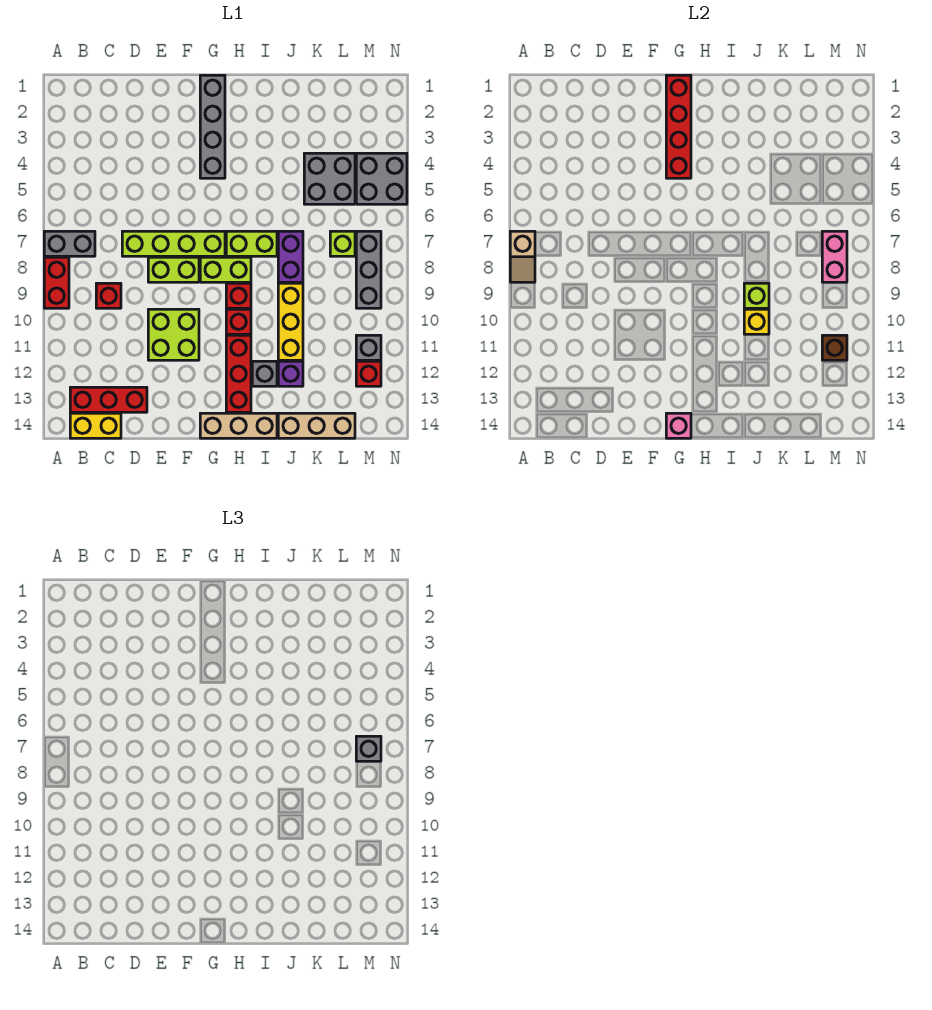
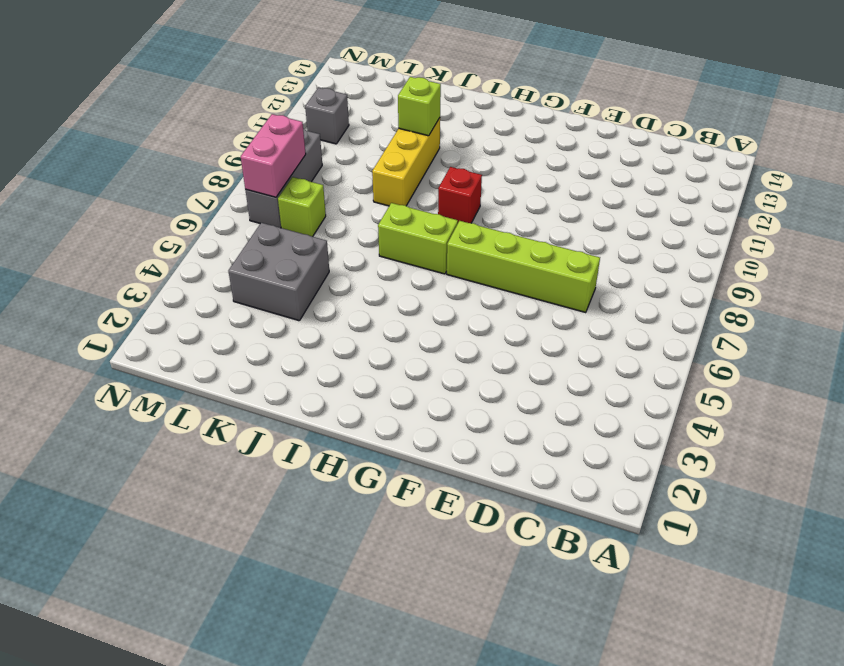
lime 1x1 brick [398,77,441,136] -> lime 1x1 brick moved to [744,283,769,308]
none -> grey 1x2 brick [44,231,95,256]
none -> red 1x2 brick [44,257,69,308]
none -> red 1x3 brick [70,387,147,412]
none -> yellow 1x2 brick [70,413,121,438]

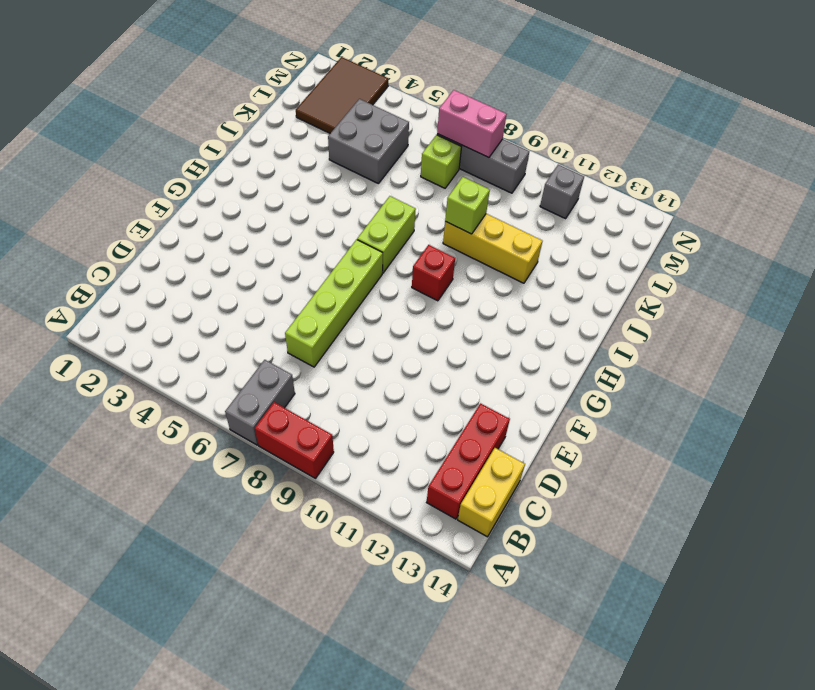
brown 2x3 tile [296,57,388,133] -> none
none -> red 1x1 brick [96,283,121,308]
none -> lime 1x2 brick [148,257,199,282]
none -> lime 2x2 brick [148,309,199,360]
none -> grey 1x4 brick [200,75,225,178]

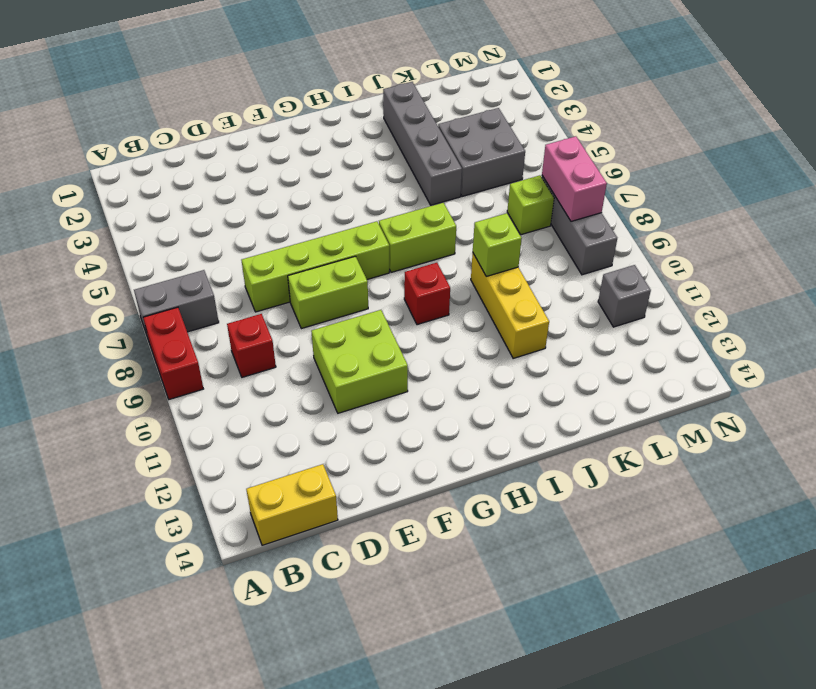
grey 1x4 brick [383,82,462,205] -> grey 1x4 brick moved to [200,75,225,178]
none -> red 1x3 brick [70,387,147,412]
none -> lime 1x2 brick [200,257,251,282]
none -> tan 1x3 brick [200,413,277,438]
none -> red 1x1 brick [226,309,251,334]

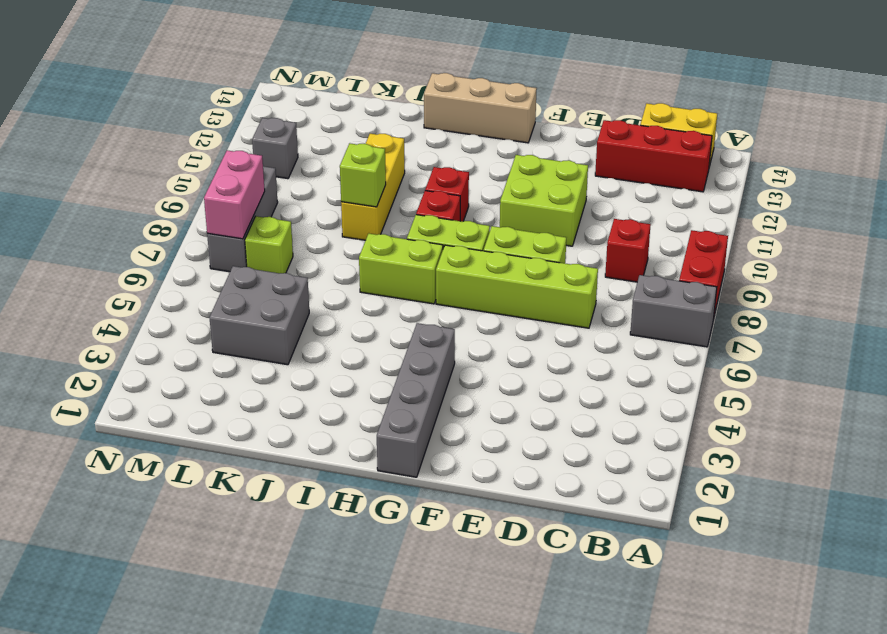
none -> red 1x3 brick [226,335,251,412]
none -> grey 1x1 brick [252,361,277,386]
none -> purple 1x2 brick [278,231,303,282]
none -> purple 1x1 brick [278,361,303,386]

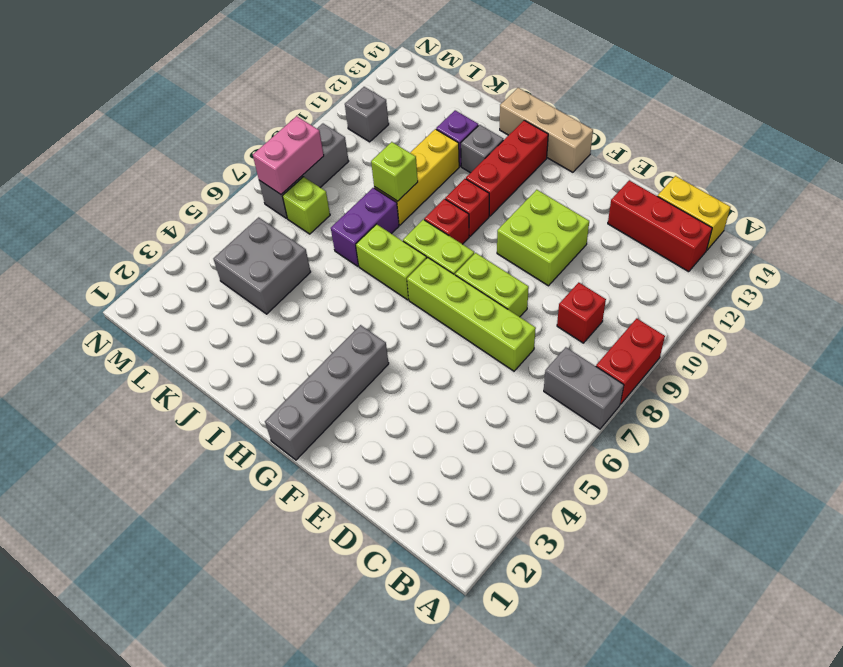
none -> tan 1x3 brick [278,413,355,438]
none -> grey 2x2 brick [356,153,407,204]
none -> red 1x1 brick [356,361,381,386]
none -> tan 1x2 slope [510,231,535,282]

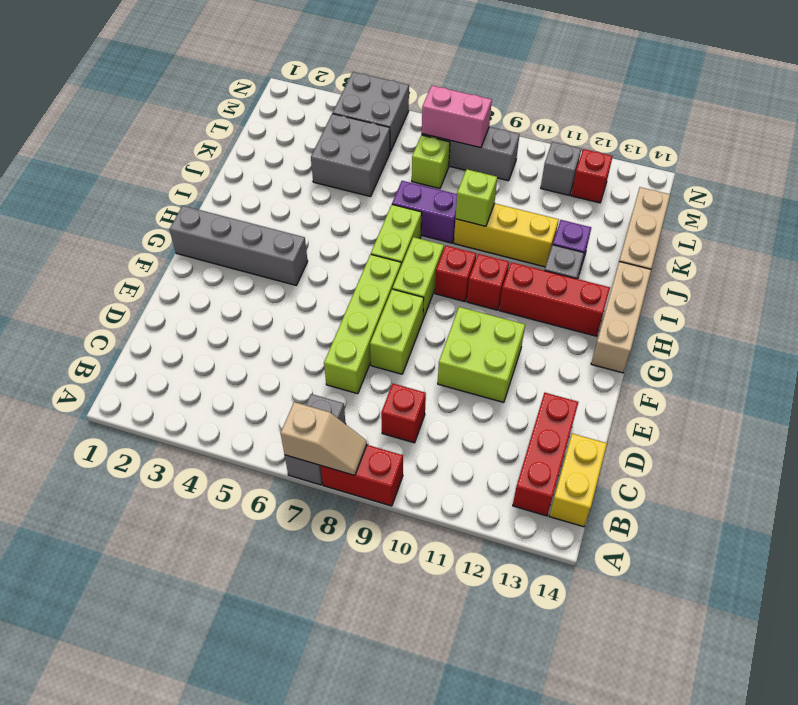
none -> red 1x4 brick [666,75,691,178]
none -> pink 1x1 brick [666,413,691,438]
none -> yellow 1x1 brick [744,309,769,334]
none -> brown 1x1 brick [822,335,847,360]

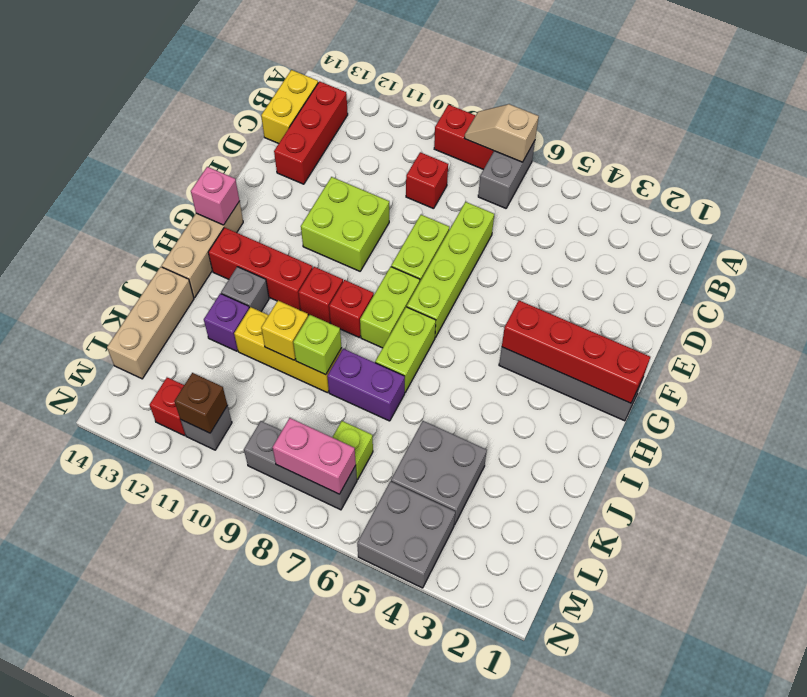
none -> grey 1x1 brick [356,736,381,761]

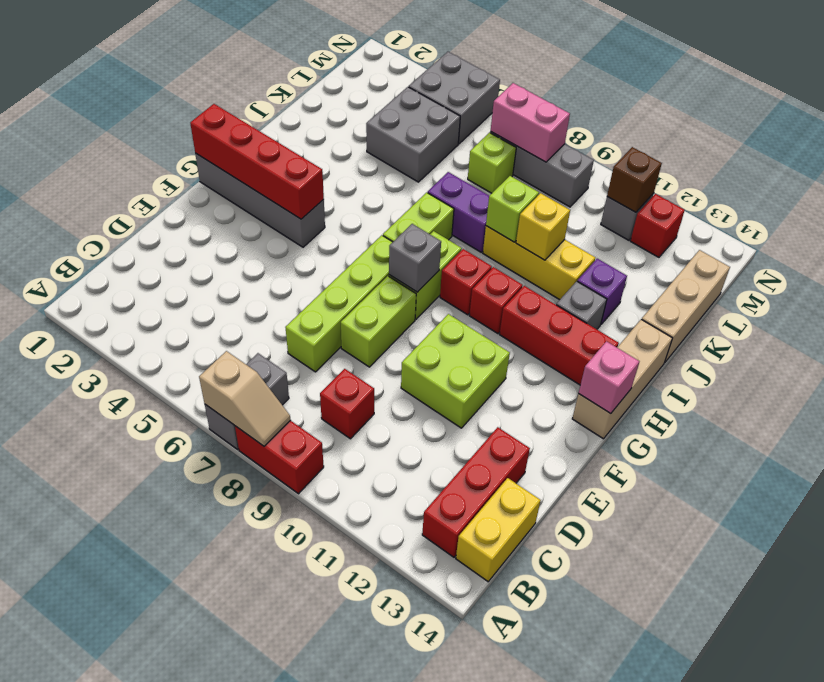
grey 1x1 brick [389,224,441,292] -> grey 1x1 brick moved to [356,736,381,761]

